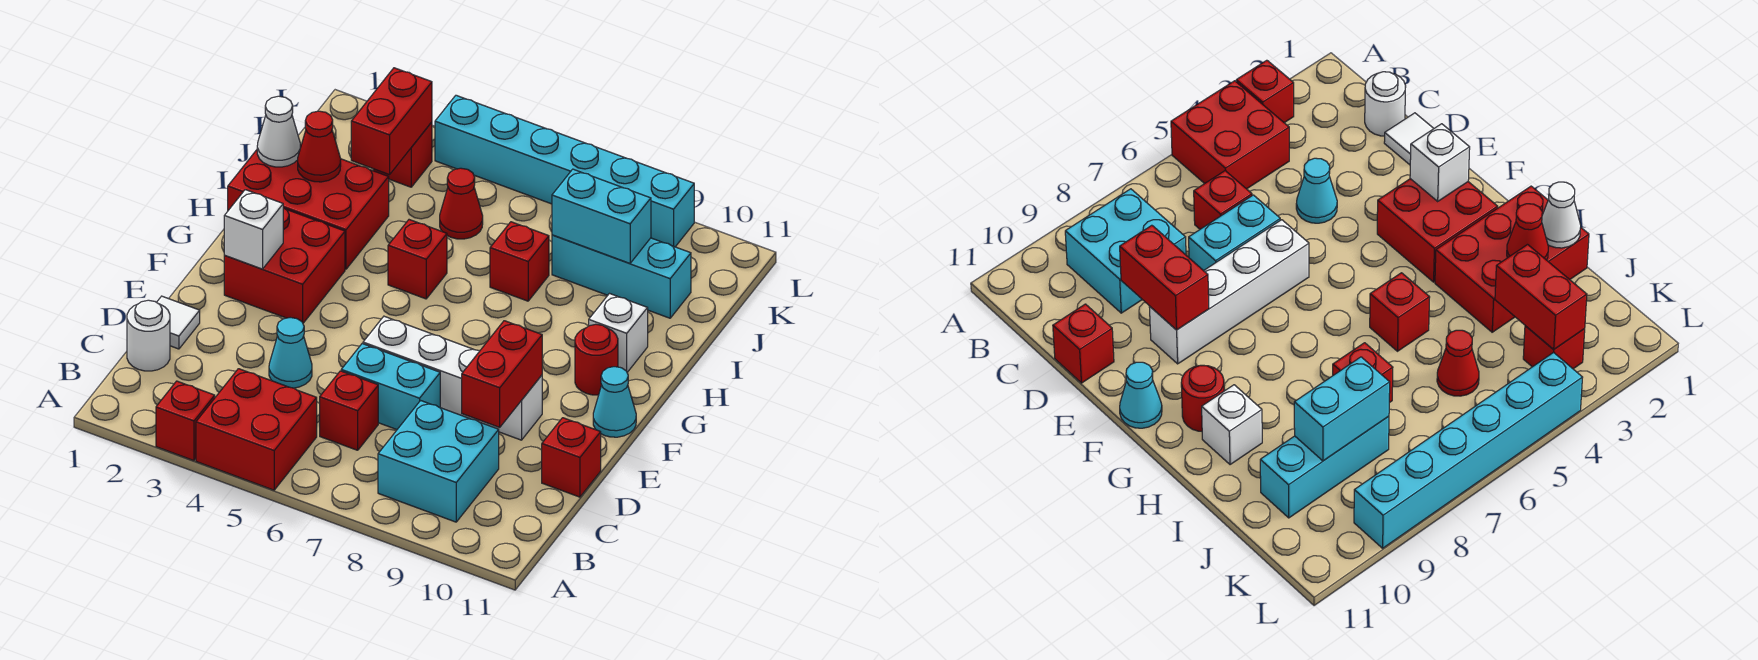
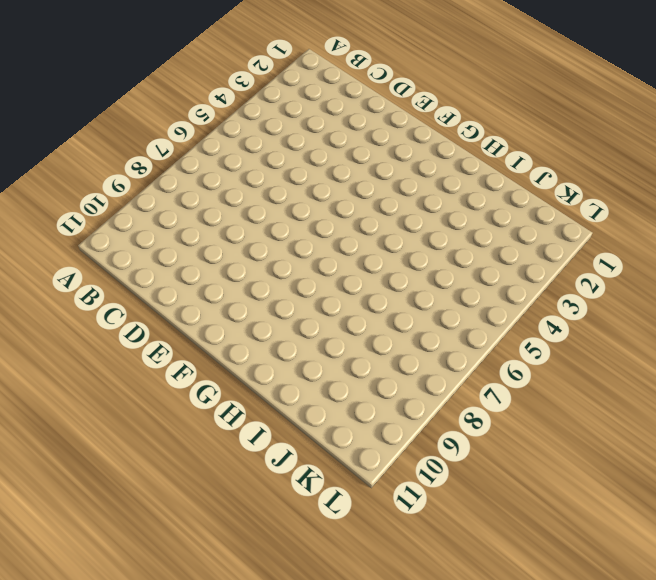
none -> red 1x1 brick [156,381,215,461]
none -> red 2x2 brick [196,369,317,490]
none -> cyan 2x2 brick [378,401,499,522]

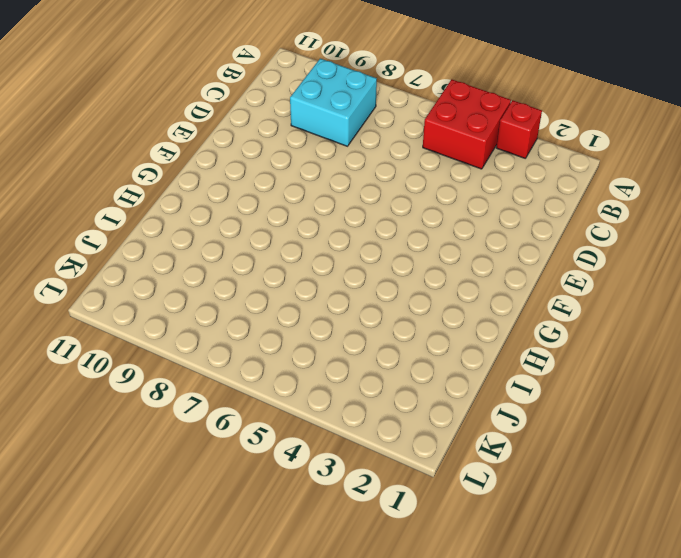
none -> white 1x1 round brick [127,300,170,371]
none -> red 1x1 brick [320,371,378,450]
none -> white 1x1 tile [157,296,200,349]

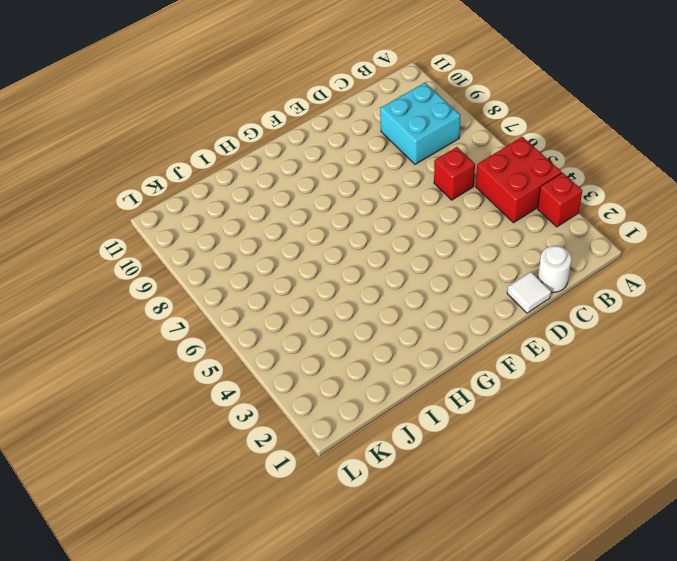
none -> cyan 1x1 cone [269,318,312,388]
none -> cyan 1x2 brick [341,344,440,429]
none -> red 1x1 brick [542,418,601,497]

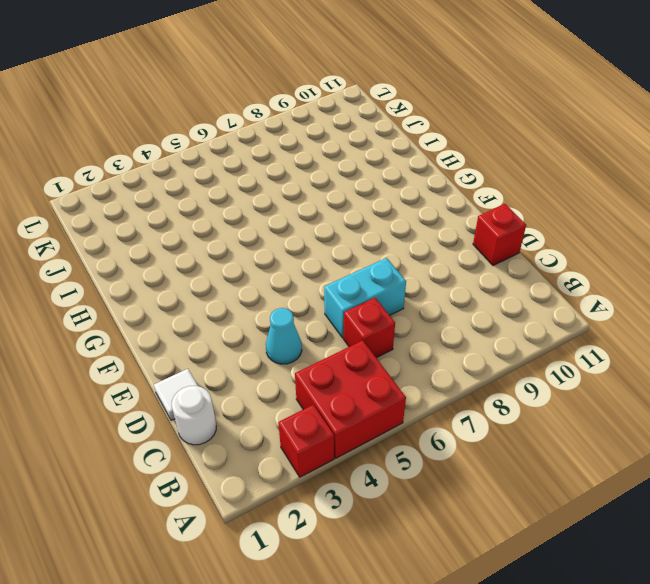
none -> cyan 2x2 brick [378,401,499,522]
none -> white 1x4 brick [363,316,542,440]
none -> red 2x2 brick [224,208,345,323]

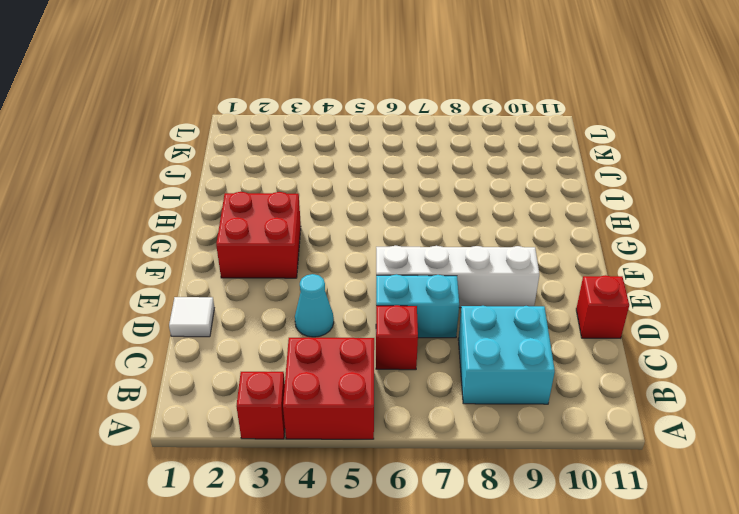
none -> white 1x1 round brick [127,300,170,371]
none -> cyan 1x1 cone [593,367,636,437]
none -> red 1x1 round brick [575,324,618,395]

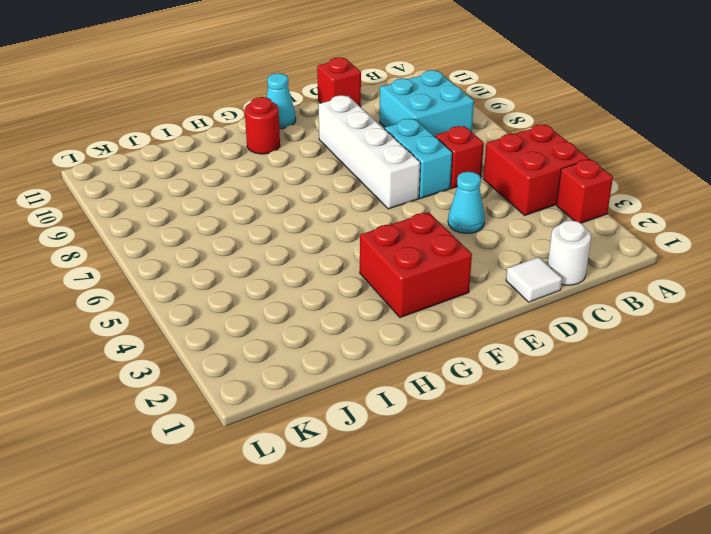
none -> red 2x3 brick [228,144,389,269]
none -> red 1x1 brick [388,220,447,299]
none -> white 1x1 brick [589,294,648,372]

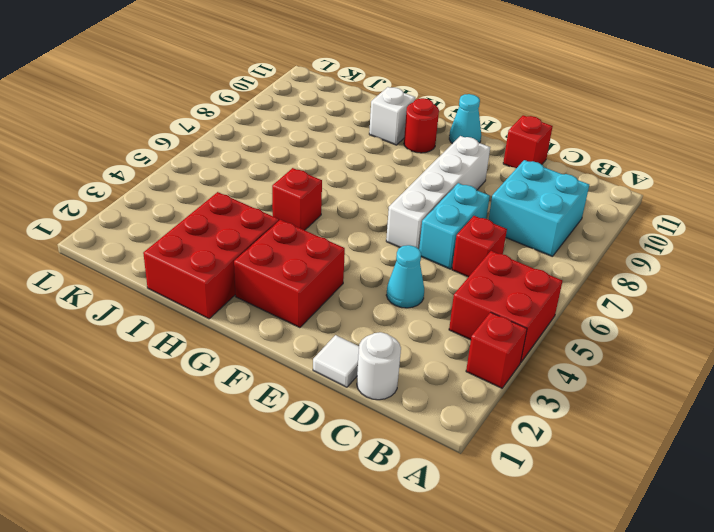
none -> red 1x1 brick [490,222,549,301]
none -> red 1x1 cone [440,168,483,239]
none -> cyan 1x3 brick [552,235,691,318]

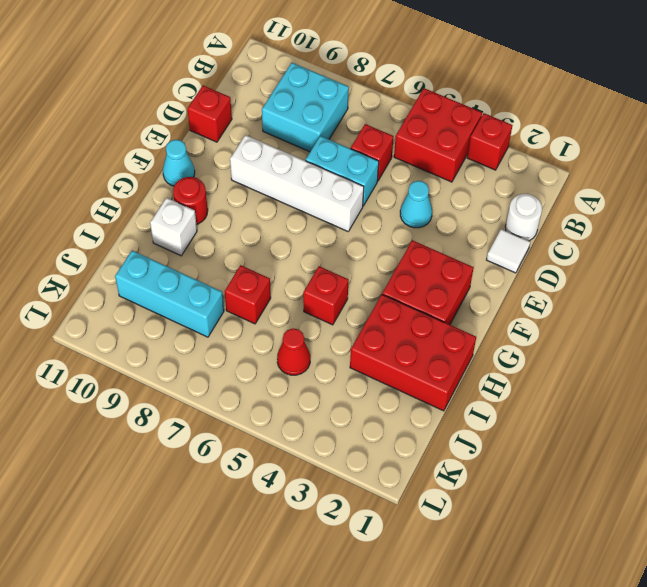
none -> red 1x1 brick [373,122,432,187]
none -> cyan 1x6 brick [435,95,694,247]
none -> red 1x2 brick [462,321,542,427]

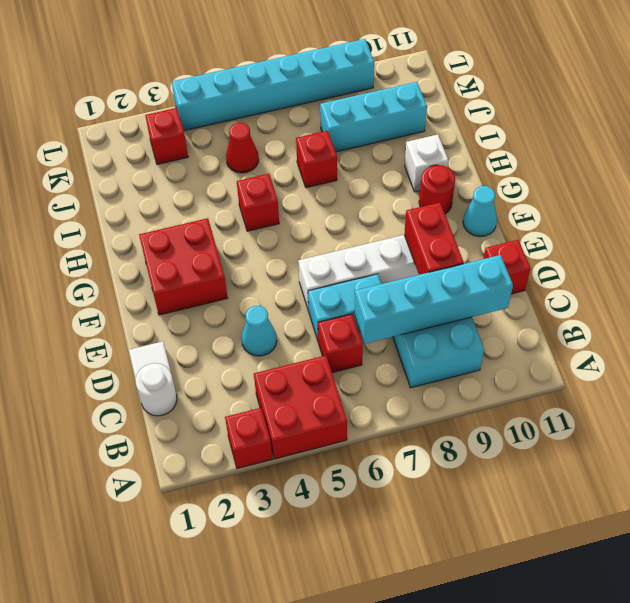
cyan 1x4 brick [354,255,513,344] -> none
none -> red 2x3 brick [228,144,389,269]
none -> white 1x1 brick [224,190,283,269]
none -> white 1x1 cone [257,96,300,167]

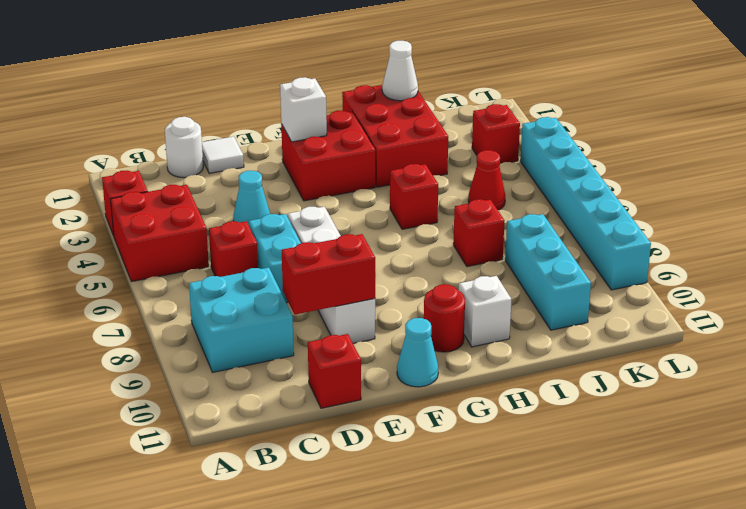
none -> red 1x1 cone [298,111,341,182]
none -> red 1x2 brick [351,68,432,175]
none -> cyan 1x2 brick [552,169,651,263]

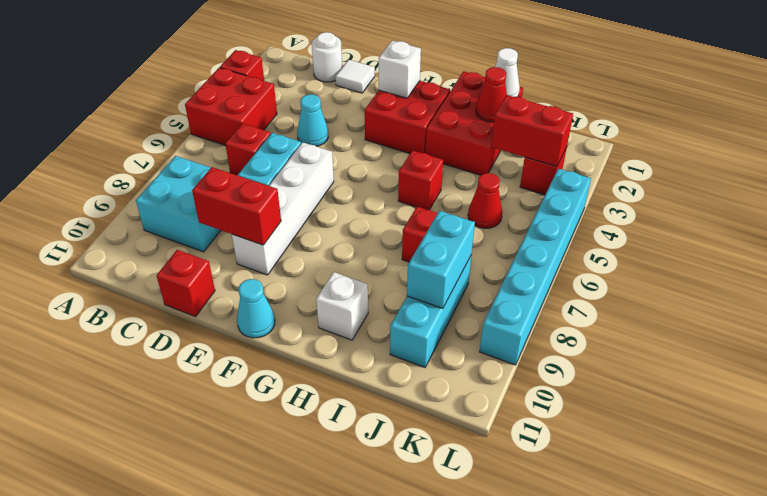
none -> red 1x1 round brick [575,324,618,395]

